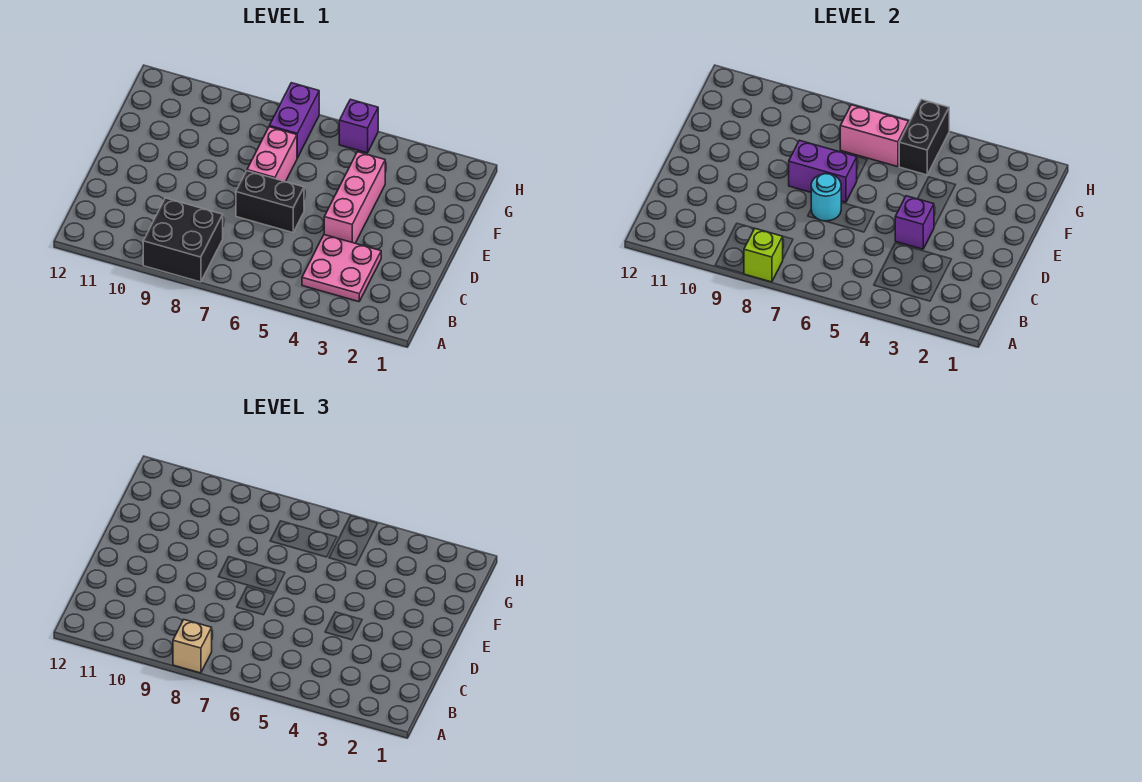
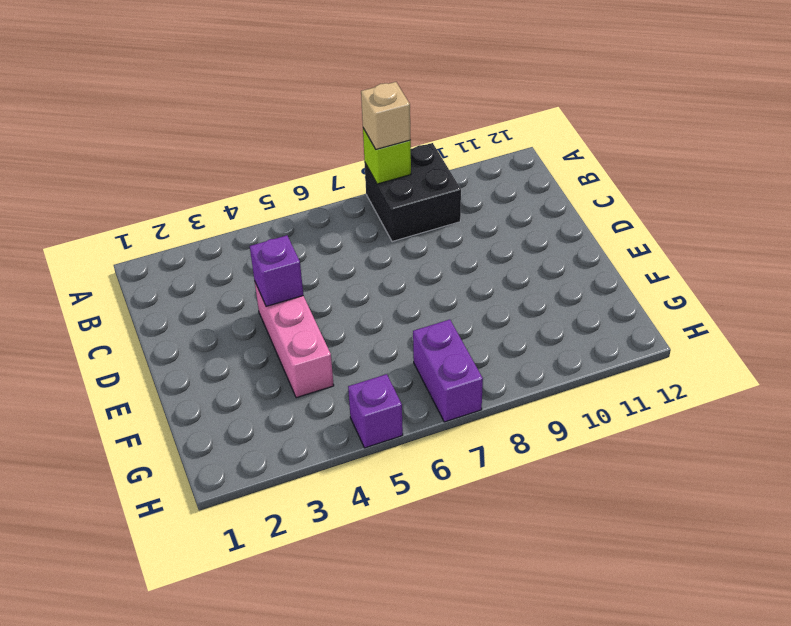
none -> pink 2x2 plate [302,235,381,302]
none -> black 1x2 brick [236,171,304,233]
none -> pink 1x2 brick [247,127,297,182]

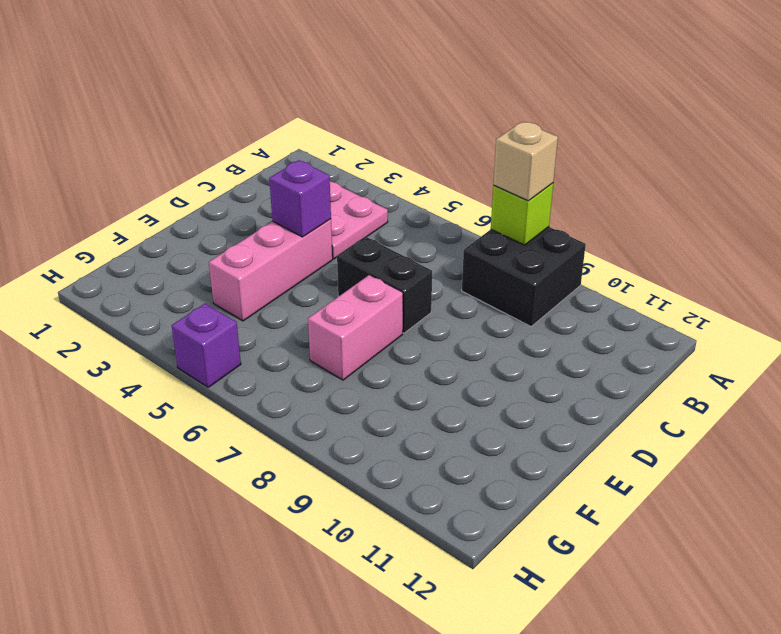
none -> purple 1x2 brick [269,83,319,158]
none -> cyan 1x1 round brick [811,174,841,221]
none -> purple 1x2 brick [789,140,857,202]

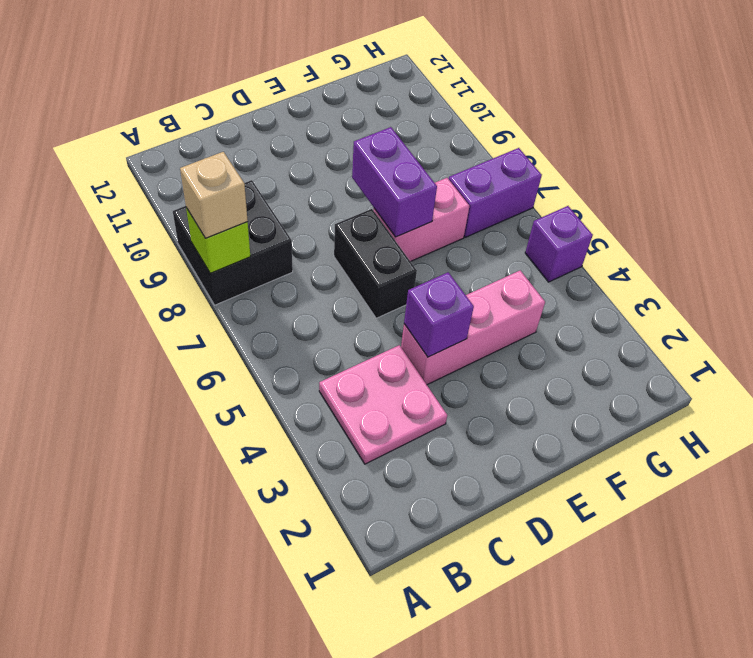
none -> cyan 1x1 round brick [811,174,841,221]
none -> black 1x2 brick [899,99,949,175]
none -> pink 1x2 brick [840,105,909,167]

